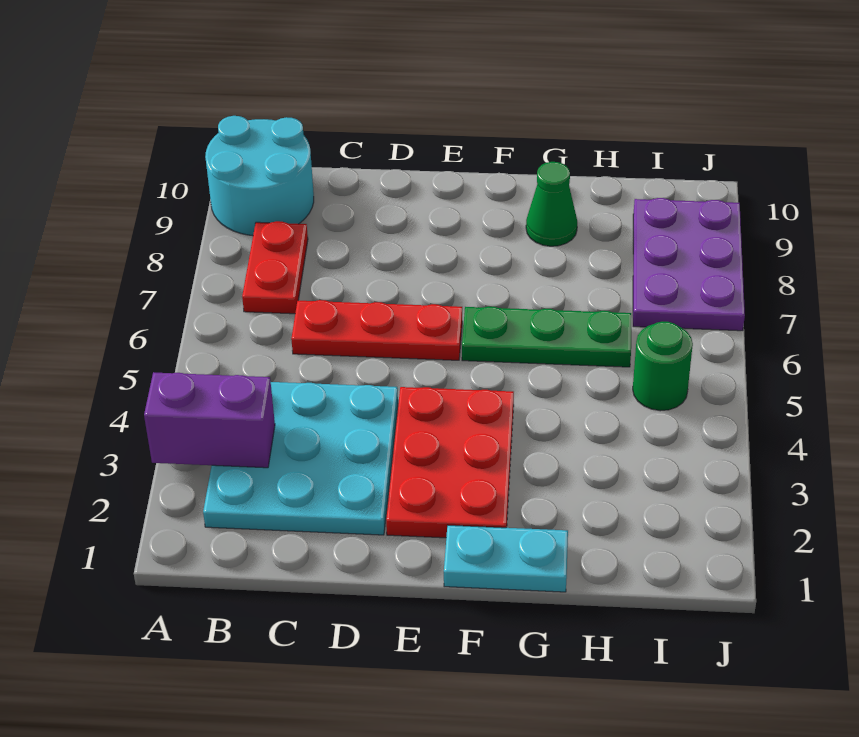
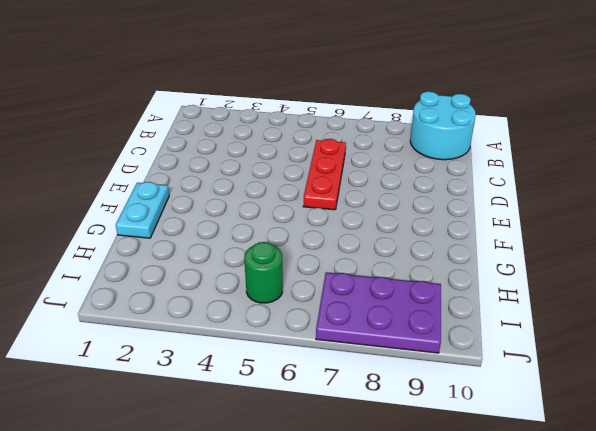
none -> cyan 3x3 plate [203,382,398,535]
none -> red 1x2 plate [242,221,308,314]

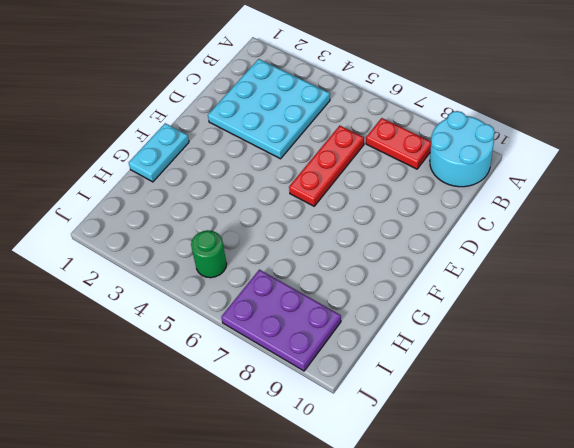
none -> red 2x3 plate [386,387,514,538]
none -> green 1x3 plate [462,306,631,367]

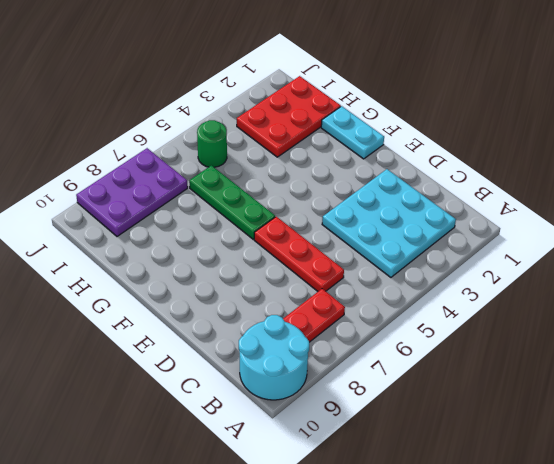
red 2x3 plate [237,76,341,157] -> red 2x3 plate moved to [386,387,514,538]
none -> green 1x1 cone [526,162,577,246]
none -> purple 1x2 brick [144,372,275,468]

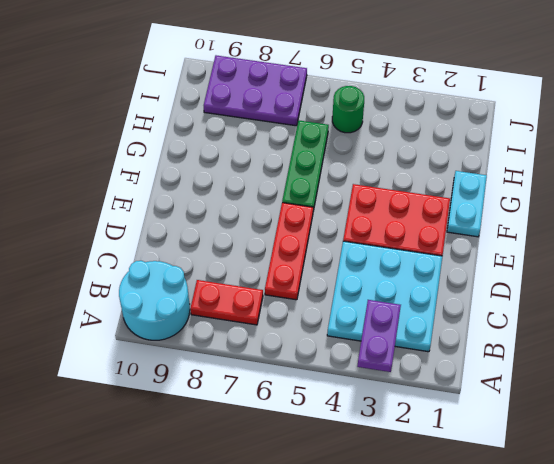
purple 1x2 plate [357,300,401,372] -> purple 1x2 brick [144,372,275,468]
none -> green 1x1 cone [526,162,577,246]

